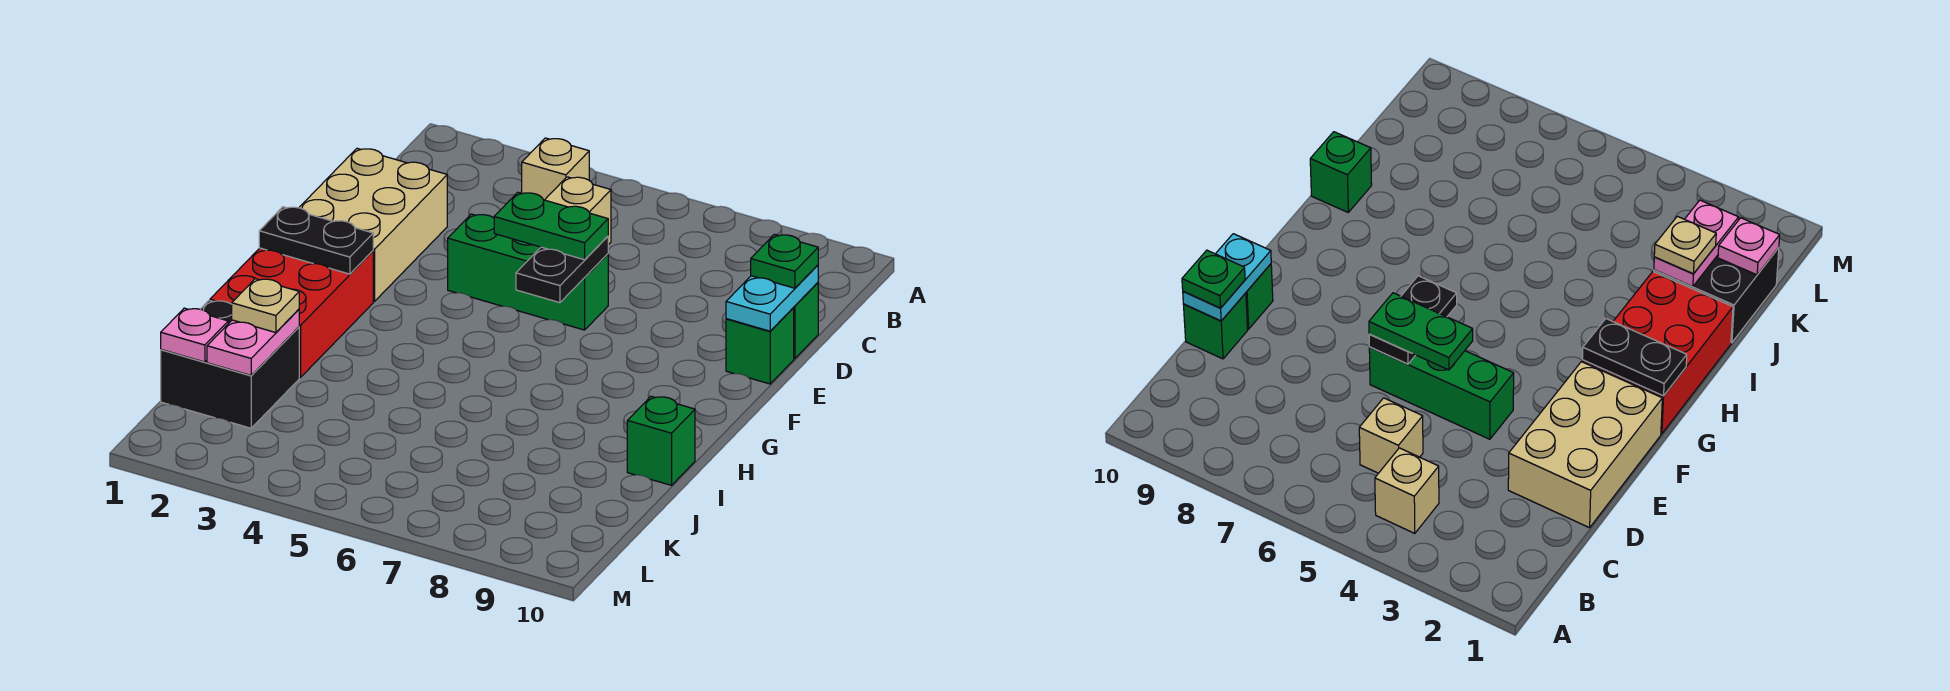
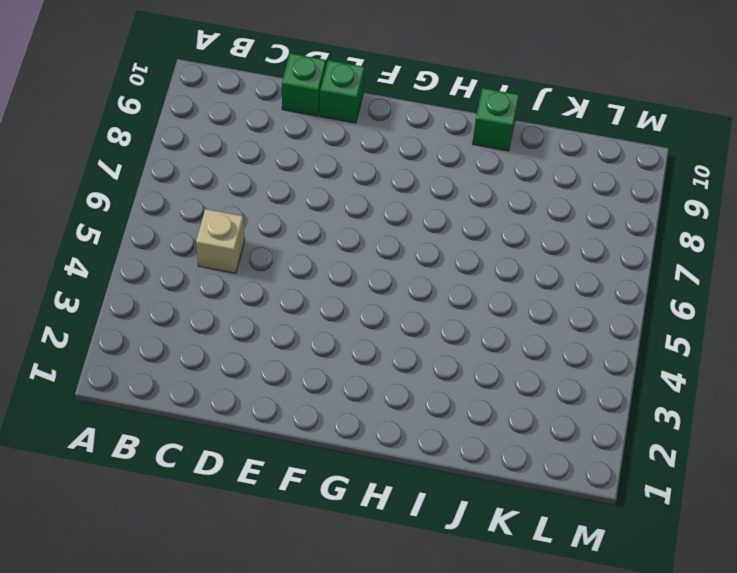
none -> tan 1x1 brick [522,138,589,200]
none -> tan 2x3 brick [299,148,447,302]
none -> green 1x3 brick [448,214,608,330]

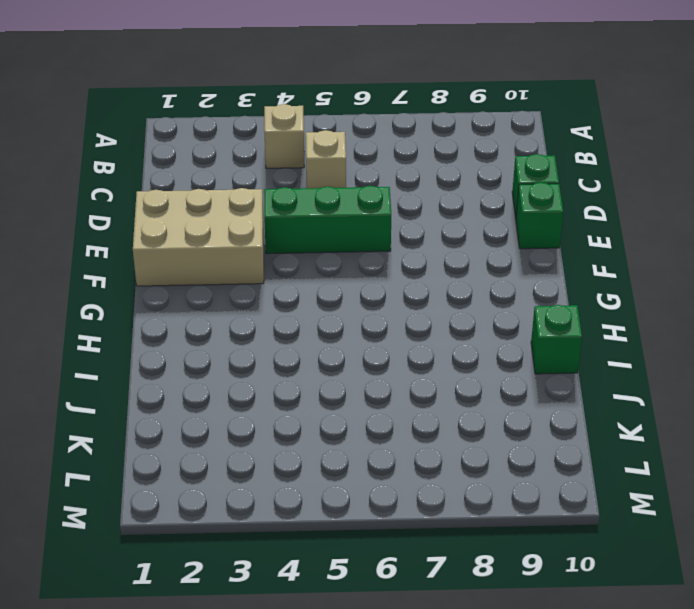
tan 2x3 brick [133,188,264,286] -> tan 2x3 brick turned to [299,148,447,302]
none -> red 2x3 brick [210,248,373,378]
none -> black 2x2 brick [161,301,299,428]
none -> cyan 1x2 plate [726,265,818,331]

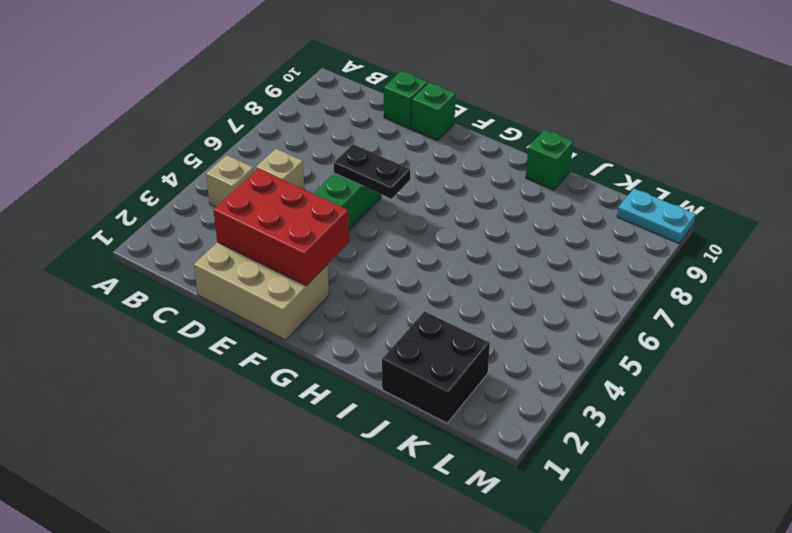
red 2x3 brick [213,169,349,286] -> red 2x3 brick moved to [210,248,373,378]
cyan 1x2 plate [617,189,696,243] -> cyan 1x2 plate moved to [726,265,818,331]
none -> black 1x2 plate [259,207,373,274]
none -> pink 1x2 plate [207,309,299,375]
none -> pink 1x1 plate [161,308,228,362]

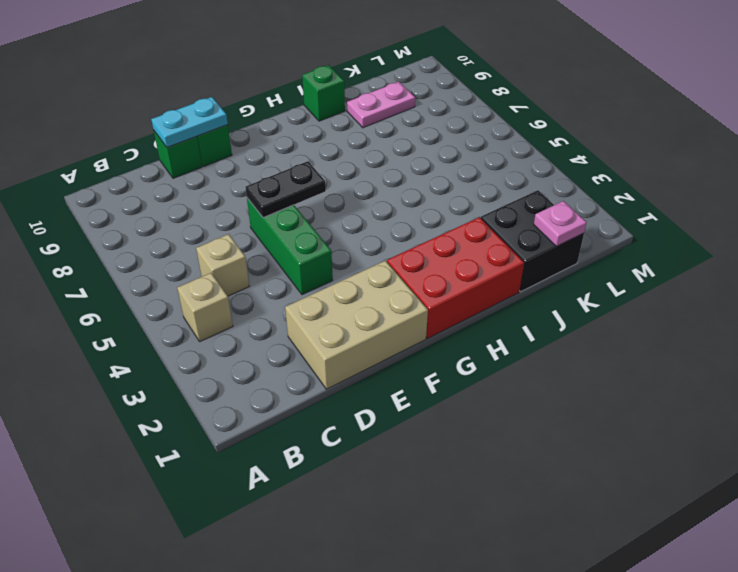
pink 1x2 plate [347,82,415,128] -> pink 1x2 plate moved to [207,309,299,375]
none -> black 1x2 plate [259,207,373,274]
none -> green 1x1 plate [751,234,818,288]
none -> green 1x2 plate [494,192,608,260]

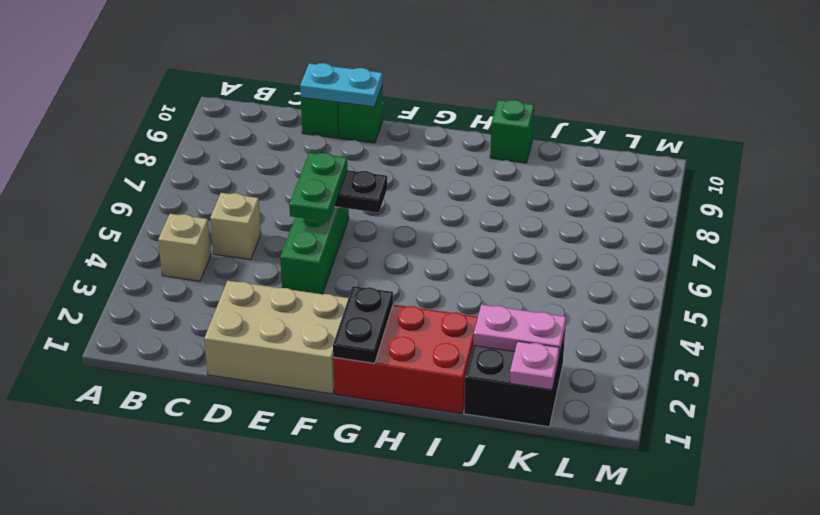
none -> green 1x1 plate [751,234,818,288]
none -> tan 1x1 plate [232,279,299,333]

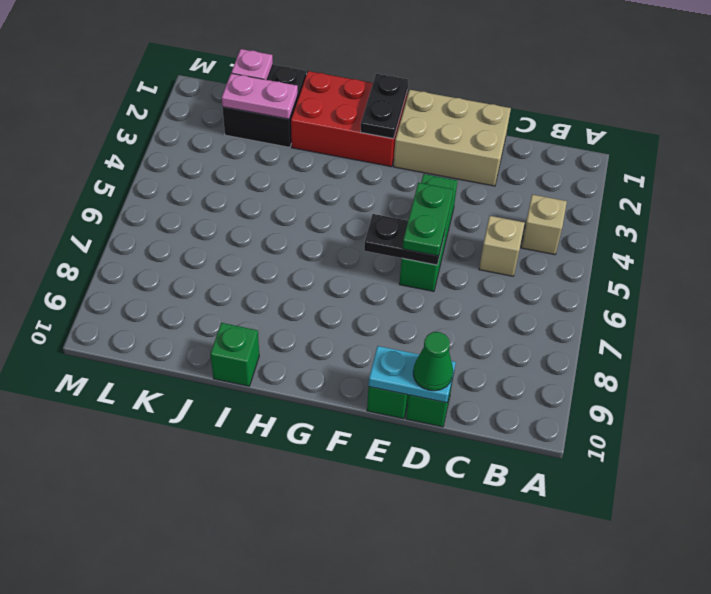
green 1x1 cone [413,332,453,391] -> green 1x1 plate [751,234,818,288]
none -> tan 1x1 plate [232,279,299,333]

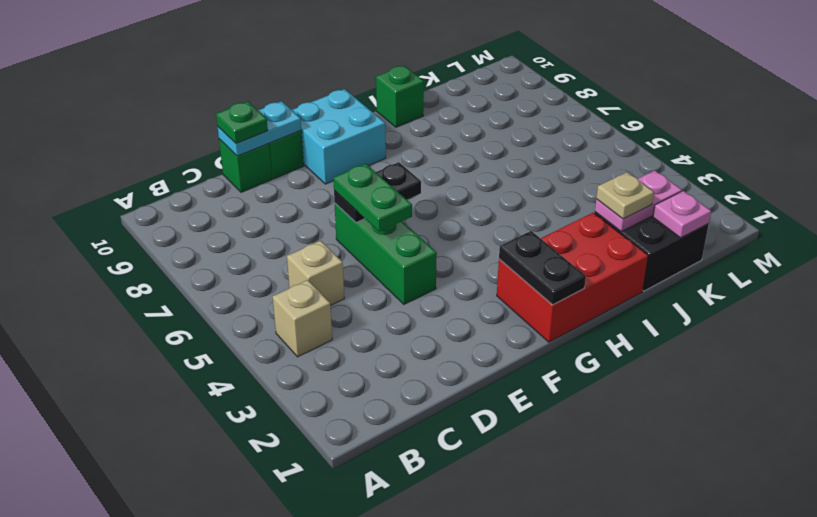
cyan 2x2 brick [292,89,386,184] -> none
none -> tan 2x3 brick [299,148,447,302]

